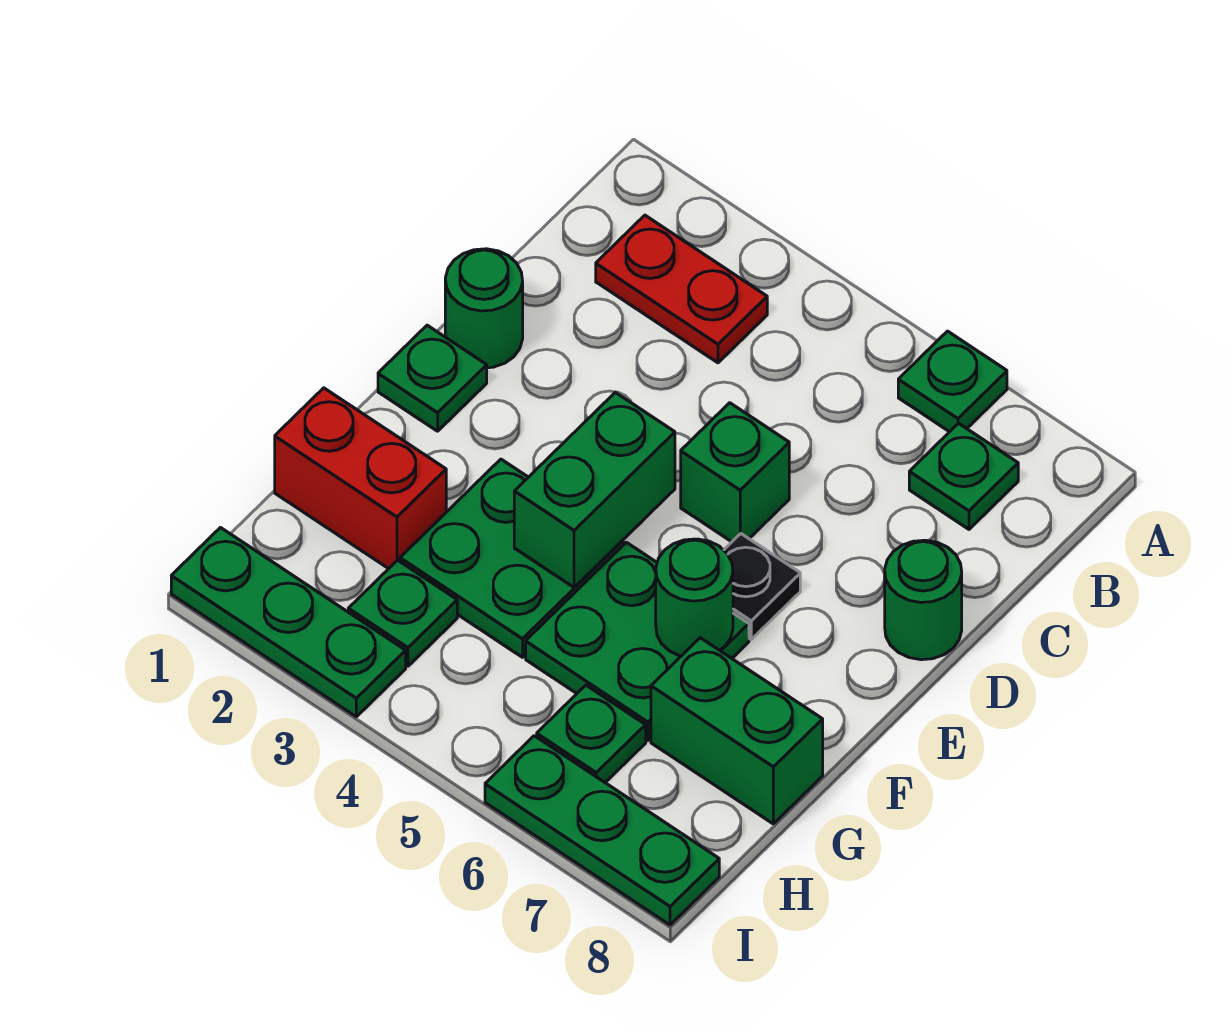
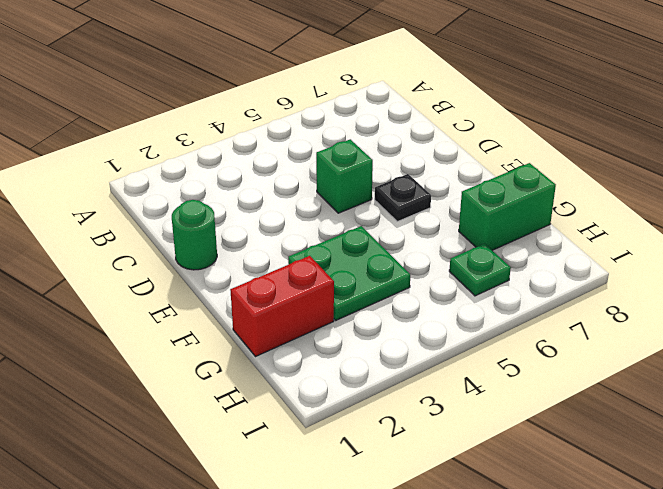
none -> green 1x1 plate [898,331,1007,432]
none -> red 1x2 plate [596,215,767,363]
none -> green 1x1 plate [909,423,1018,529]

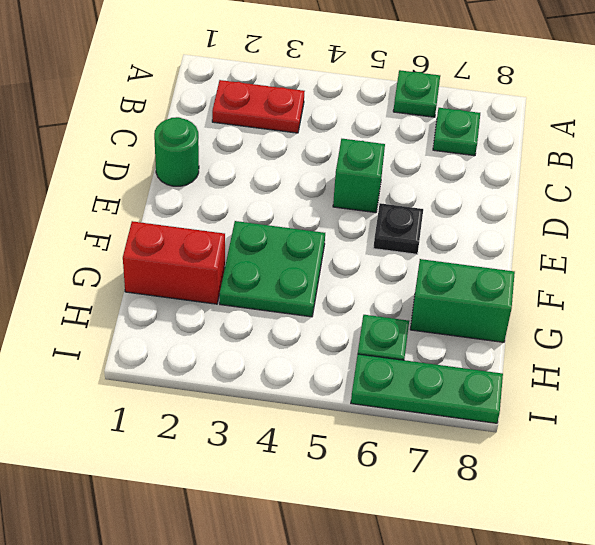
none -> green 1x1 round brick [885,540,962,660]
none -> green 1x1 plate [378,325,487,431]
none -> green 2x2 plate [526,542,749,741]

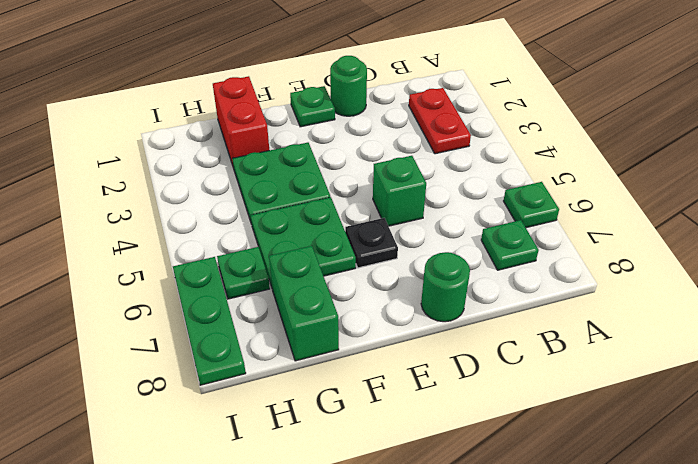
none -> green 1x1 plate [348,560,457,666]
none -> green 1x3 plate [171,528,406,717]
none -> green 1x2 brick [514,392,675,587]

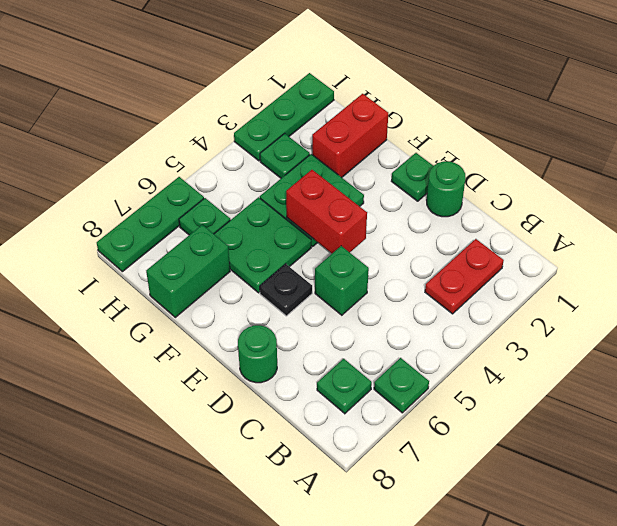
red 1x2 brick [286,170,367,253] -> green 1x2 brick [514,392,675,587]
none -> green 1x1 round brick [656,539,733,656]

